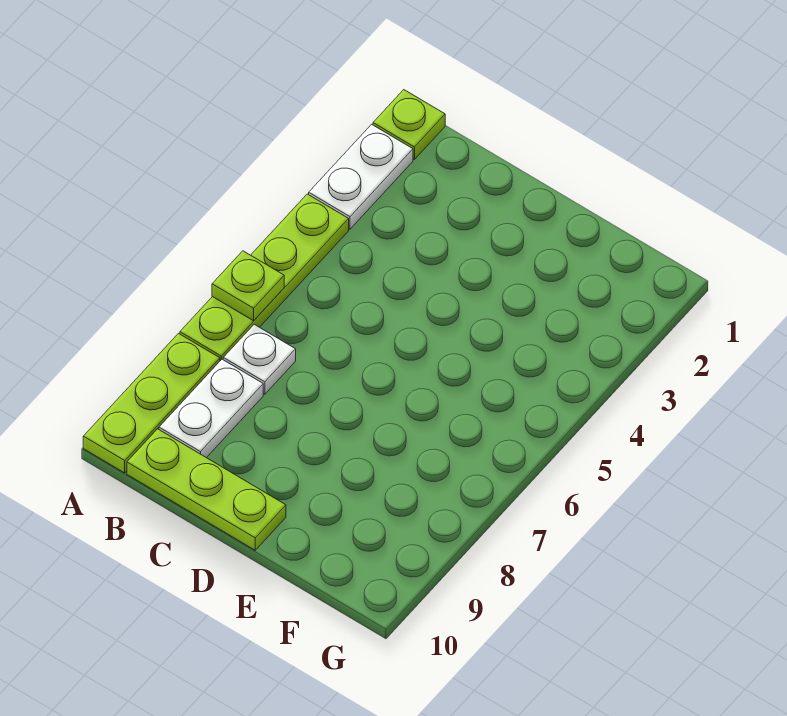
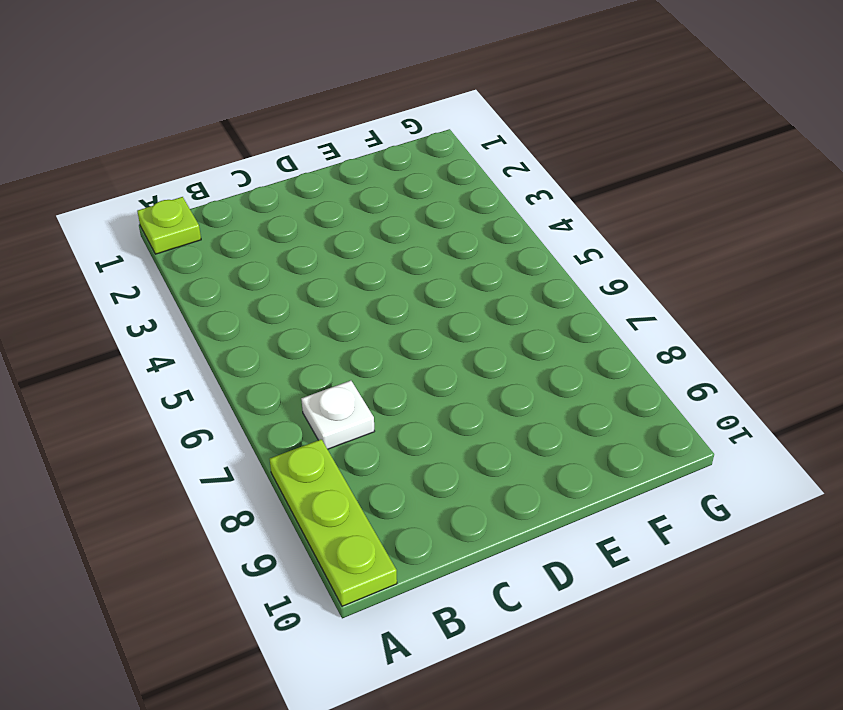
none -> white 1x2 plate [309,124,413,229]
none -> lime 1x4 plate [180,194,349,361]

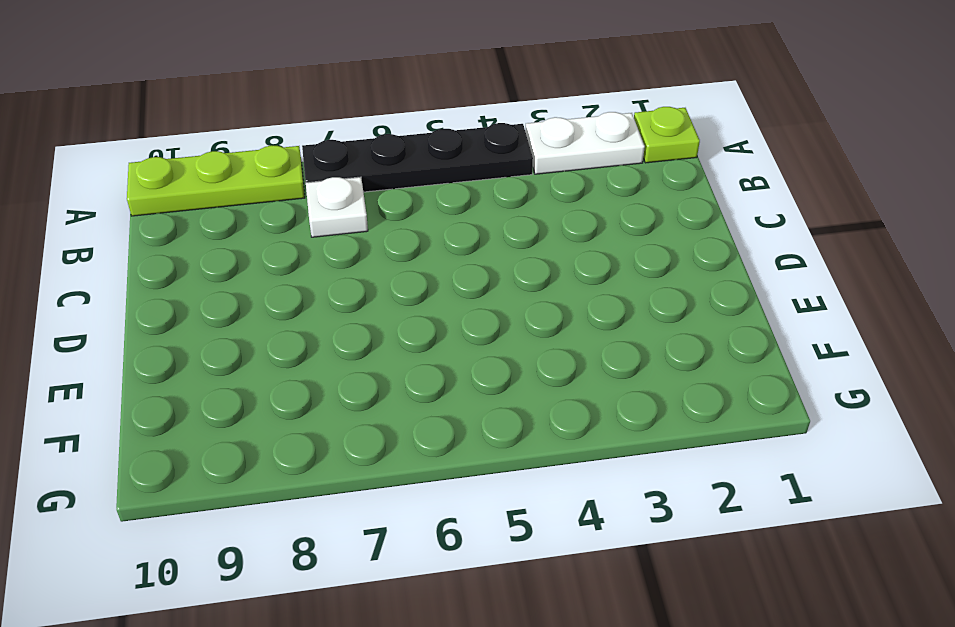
black 1x4 plate [302,123,533,192] -> lime 1x4 plate [180,194,349,361]
none -> white 1x2 plate [159,359,263,458]
none -> lime 1x3 plate [127,429,286,550]

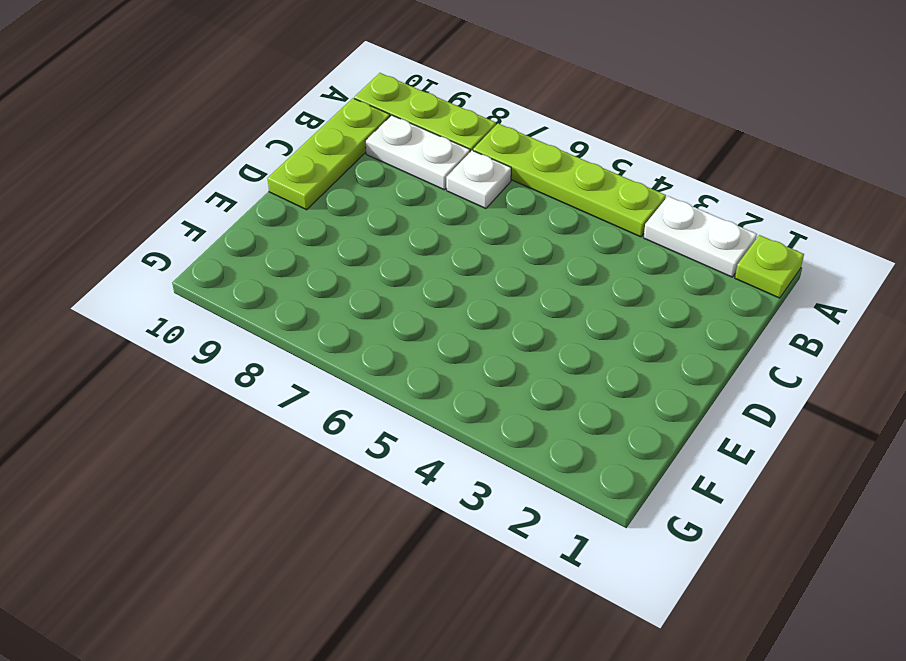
none -> lime 1x1 plate [212,251,284,321]

